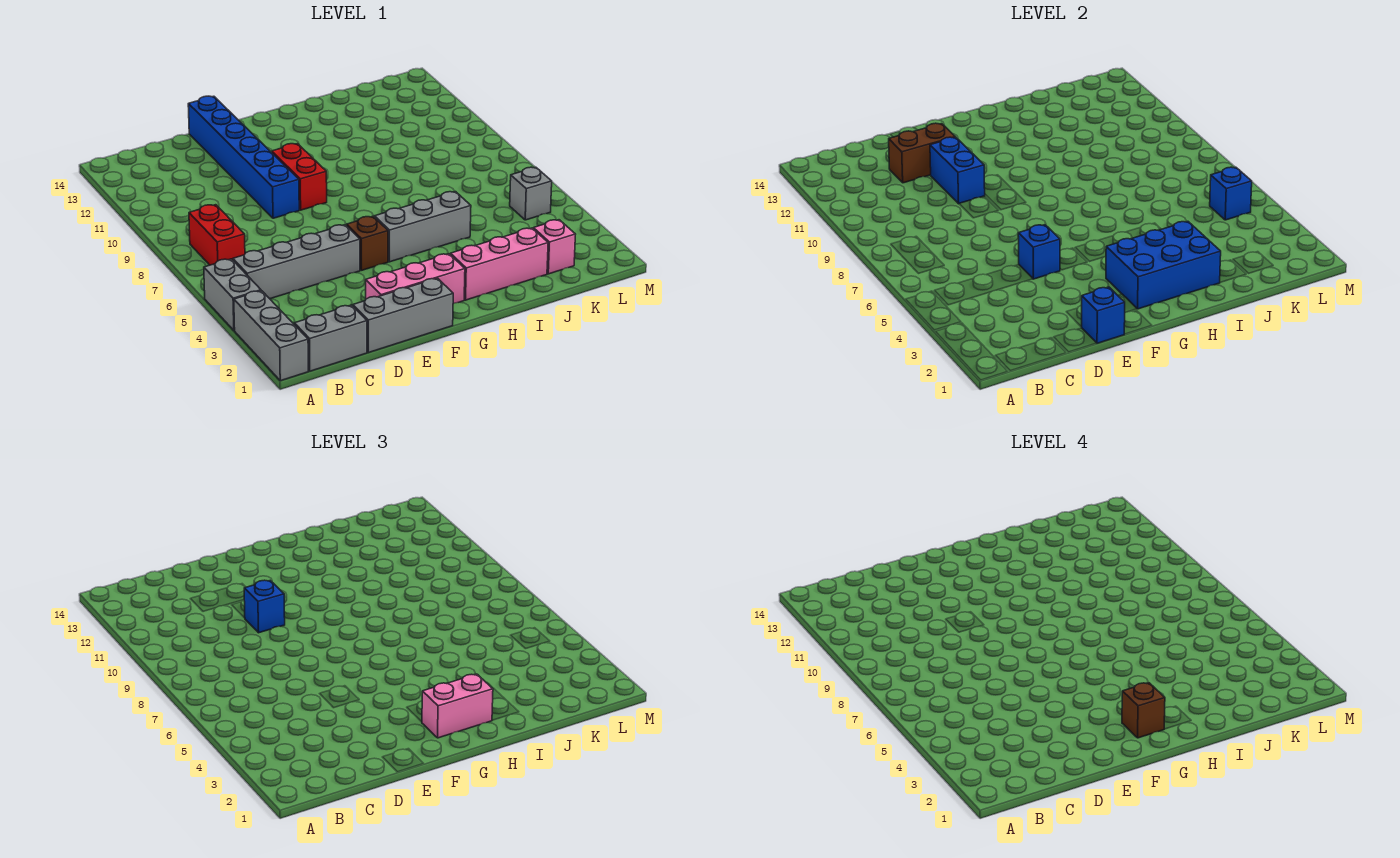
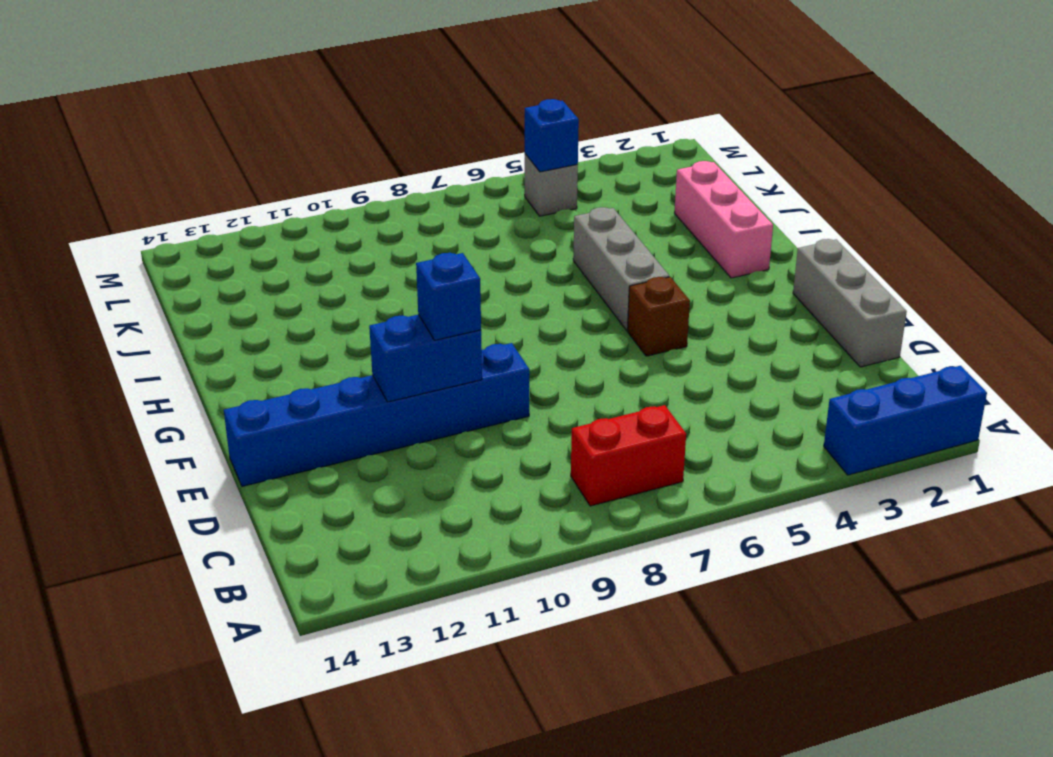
blue 1x3 brick [824,366,987,475] -> grey 1x3 brick [234,291,308,381]
none -> grey 1x2 brick [204,259,261,331]
none -> grey 1x2 brick [294,305,367,371]
none -> grey 1x4 brick [233,225,360,299]

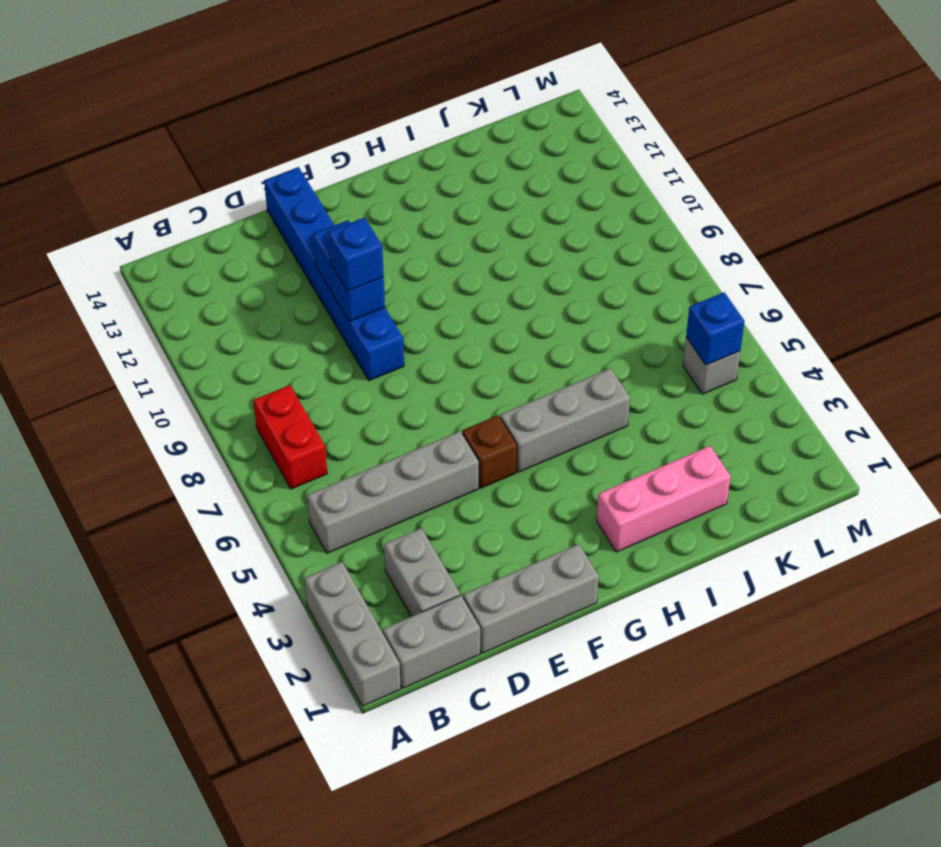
grey 1x2 brick [384,528,460,617] -> grey 1x2 brick moved to [204,259,261,331]
none -> pink 1x3 brick [366,254,465,304]
none -> red 1x2 brick [272,144,327,210]
none -> pink 1x1 brick [533,220,576,274]

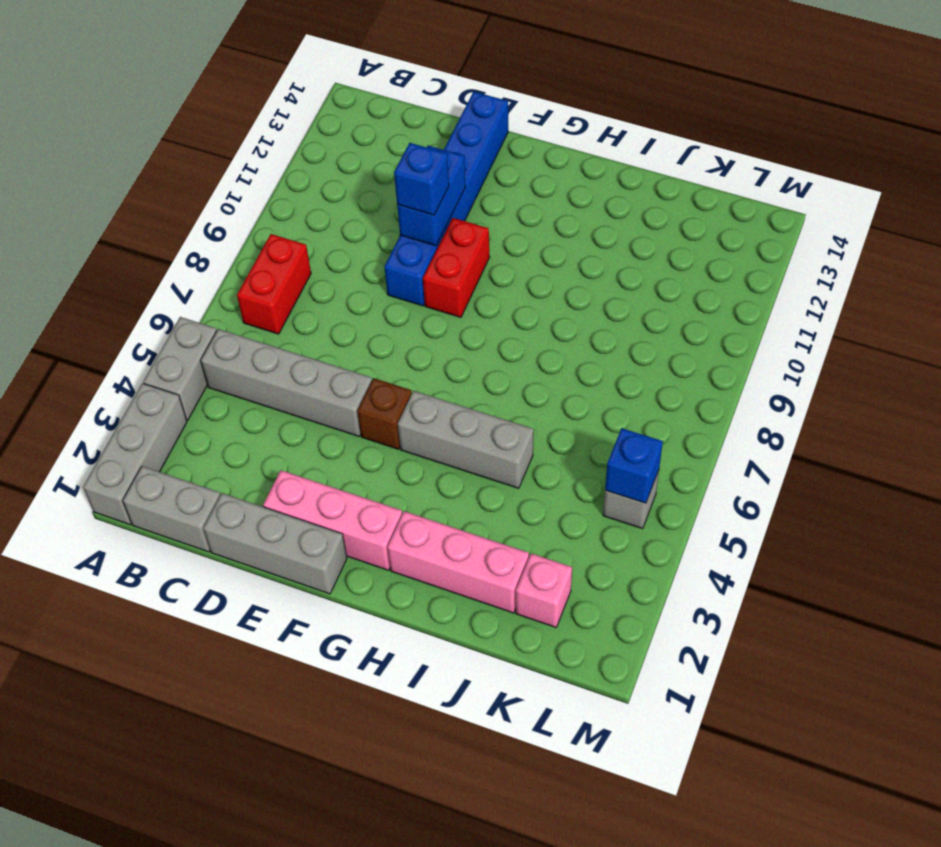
none -> brown 1x2 brick [889,123,955,183]
none -> blue 1x1 brick [1081,287,1125,343]
none -> blue 1x1 brick [1018,225,1060,279]

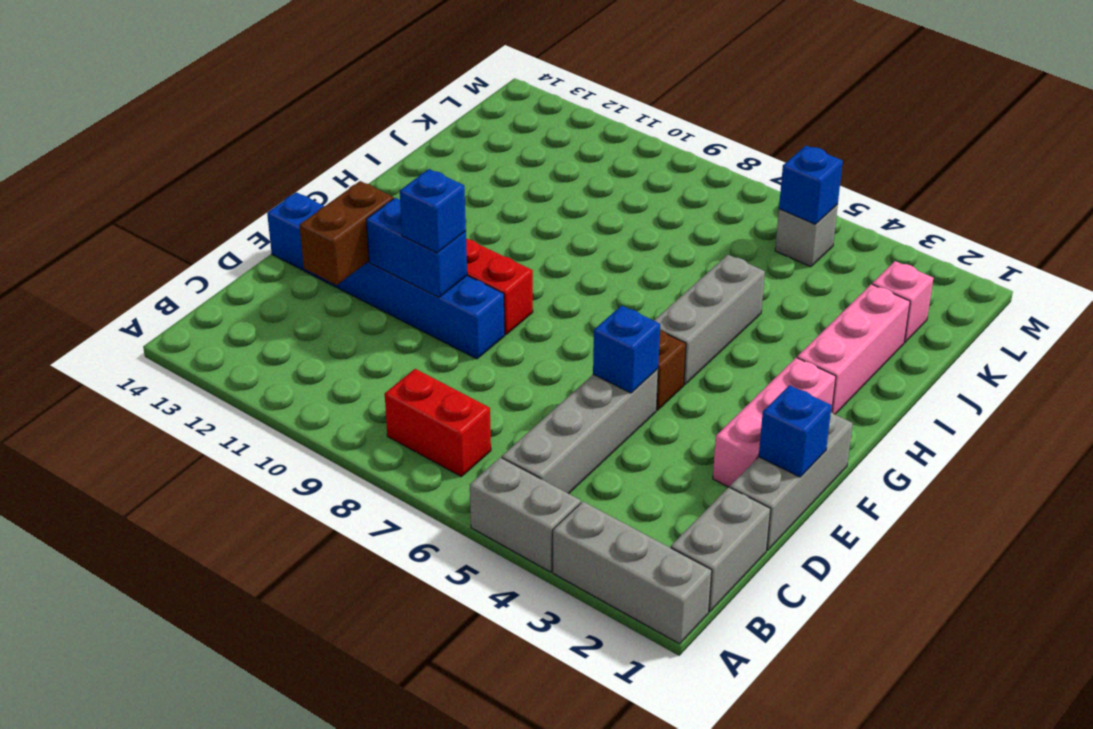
none -> blue 2x3 brick [1106,221,1221,309]
none -> pink 1x2 brick [422,674,493,738]
none -> brown 1x1 brick [1122,683,1165,738]

